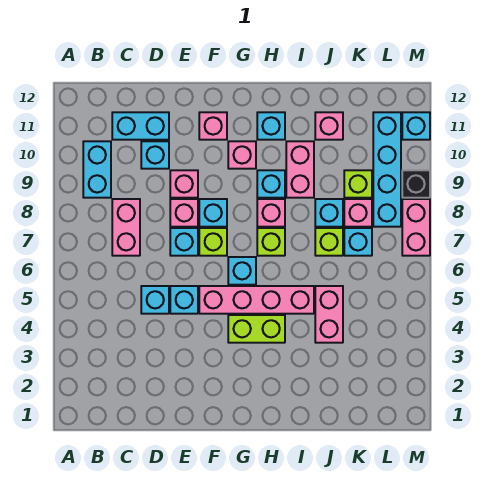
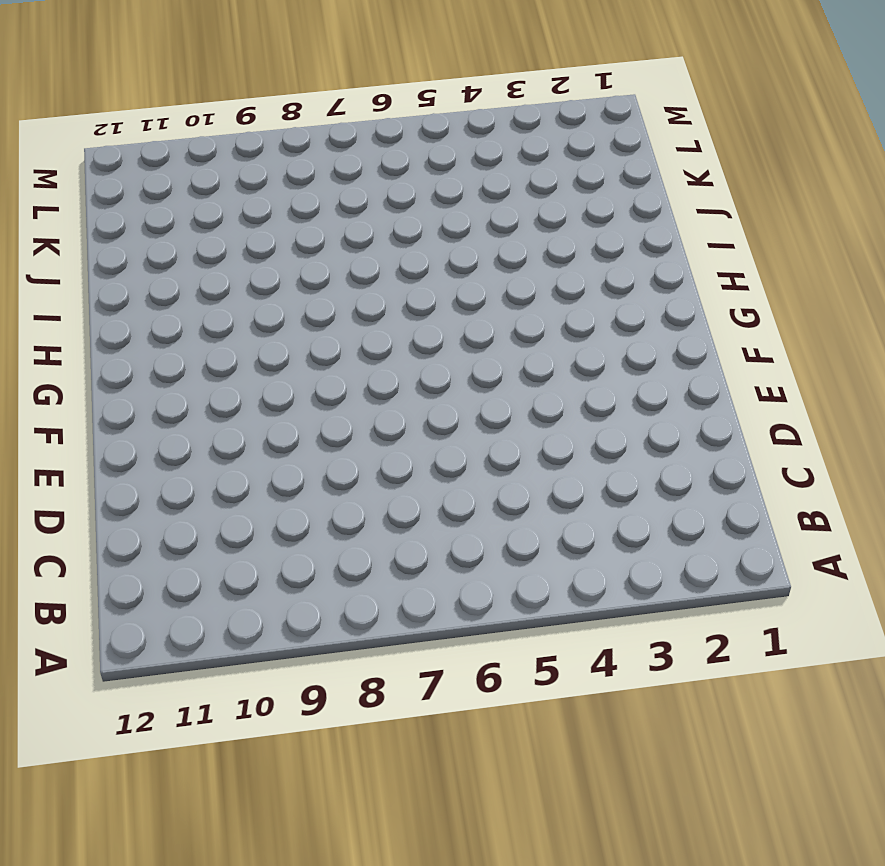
none -> cyan 1x2 brick [83,141,111,198]
none -> pink 1x2 brick [112,199,140,256]
none -> cyan 1x2 brick [112,112,169,140]
none -> cyan 1x1 brick [141,286,169,314]

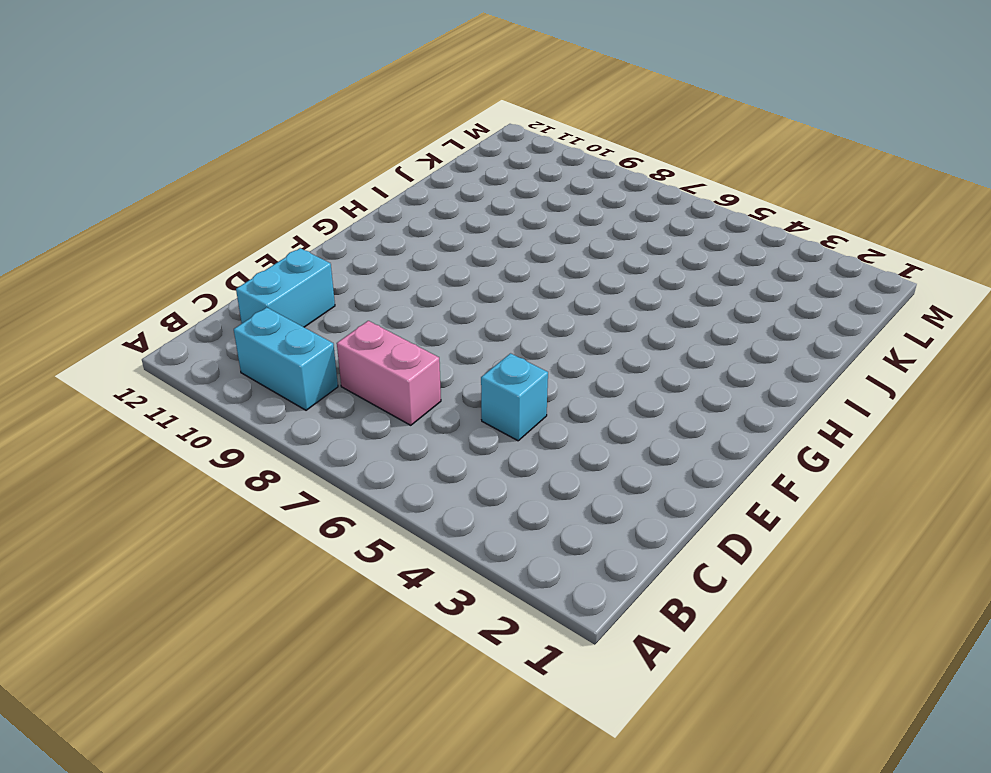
none -> cyan 1x1 brick [141,141,169,169]
none -> cyan 1x1 brick [170,286,198,314]
none -> cyan 1x1 brick [170,228,198,256]
none -> pink 1x1 brick [170,199,198,227]

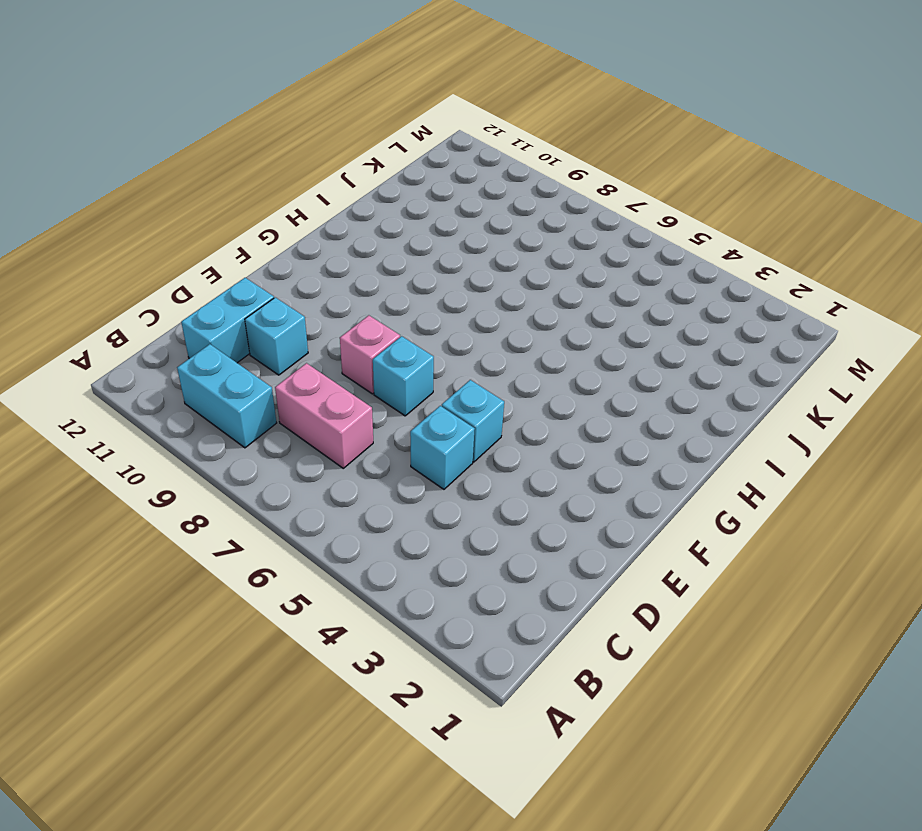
none -> pink 1x1 brick [170,170,198,198]
none -> pink 1x4 brick [199,286,314,314]
none -> lime 1x1 brick [199,228,227,256]
none -> cyan 1x1 brick [199,199,227,227]

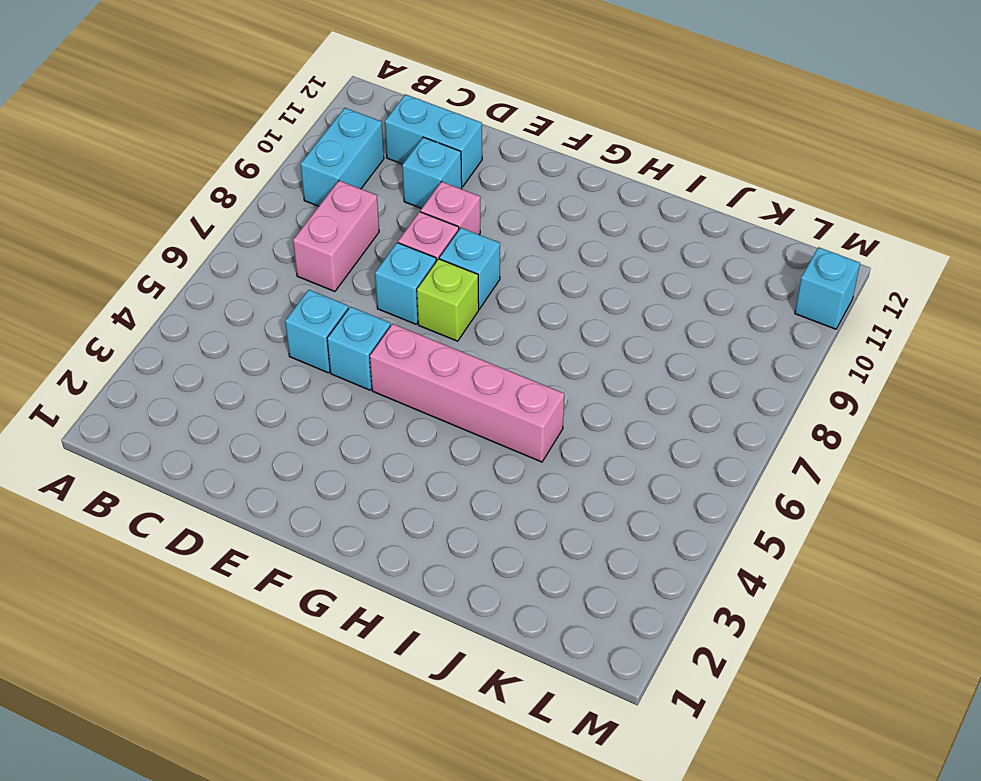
none -> pink 1x1 brick [199,112,227,140]
none -> lime 1x2 brick [228,315,285,343]
none -> cyan 1x1 brick [228,257,256,285]
none -> pink 1x1 brick [228,141,256,169]

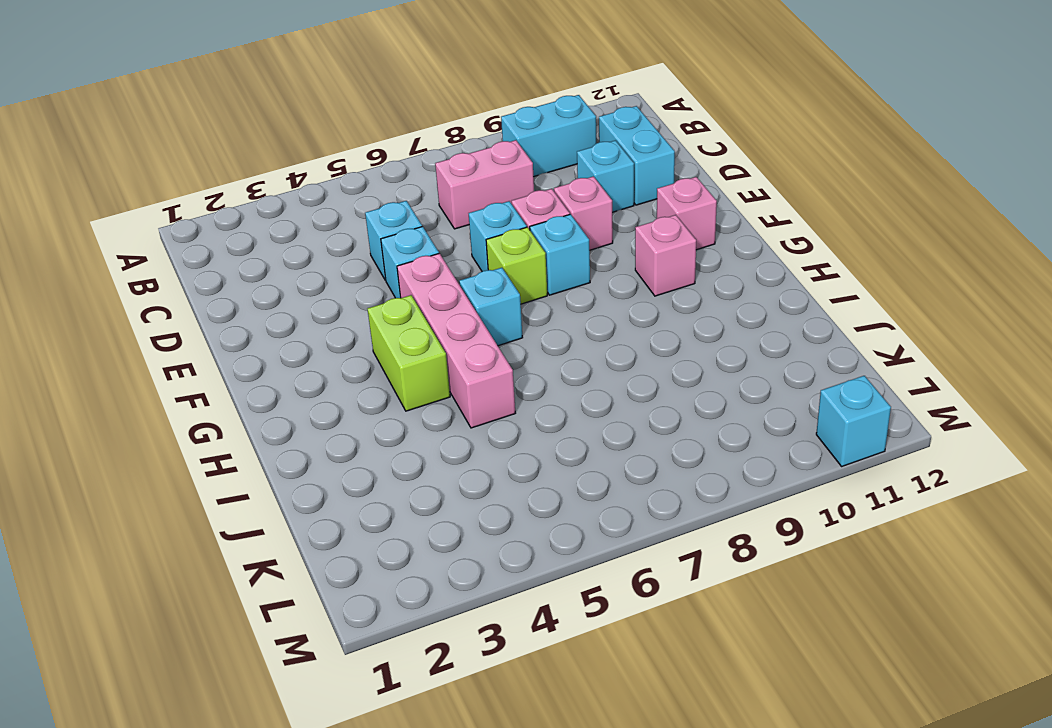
none -> lime 1x1 brick [257,228,285,256]
none -> pink 1x1 brick [257,199,285,227]
none -> cyan 1x1 brick [257,170,285,198]
none -> cyan 1x1 brick [257,112,285,140]

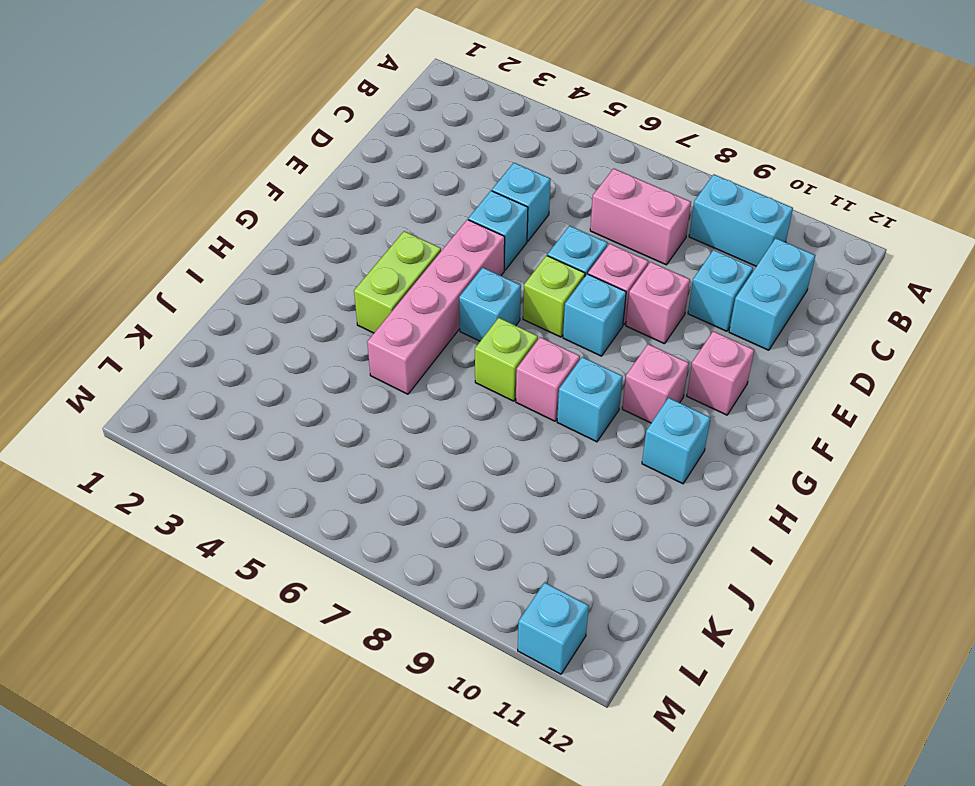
none -> pink 1x2 brick [286,141,314,198]
none -> pink 1x2 brick [315,286,343,343]
none -> lime 1x1 brick [315,228,343,256]
none -> cyan 1x1 brick [315,199,343,227]

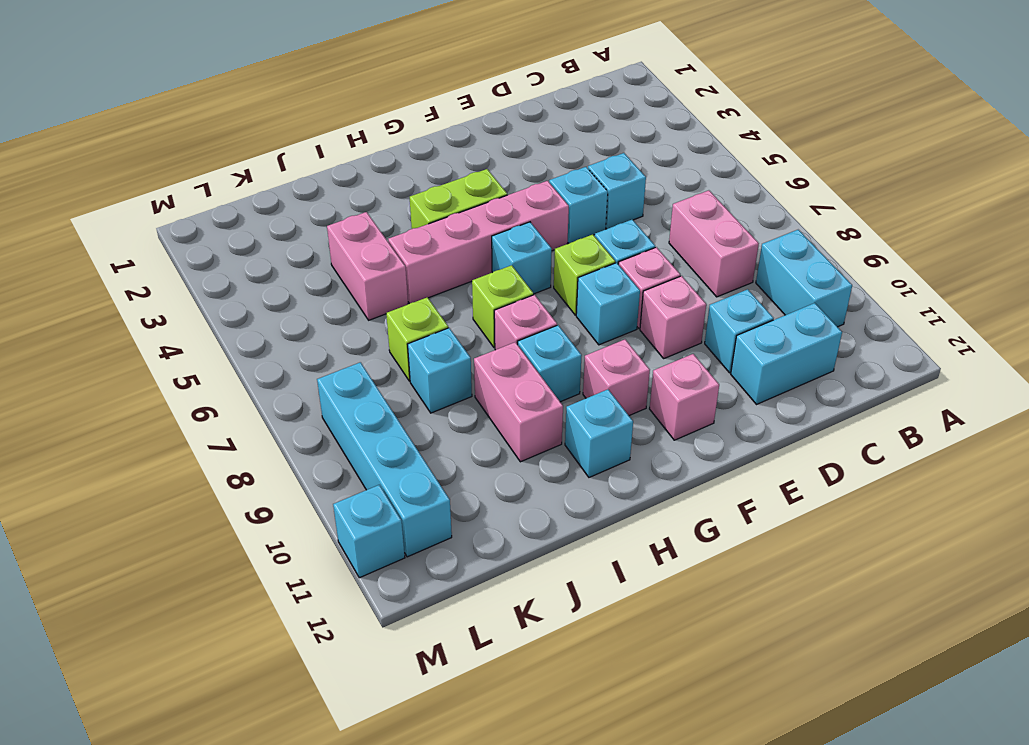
none -> pink 1x1 brick [315,112,343,140]
none -> cyan 1x1 brick [344,228,372,256]
none -> pink 1x1 brick [344,199,372,227]
none -> lime 1x1 brick [344,170,372,198]

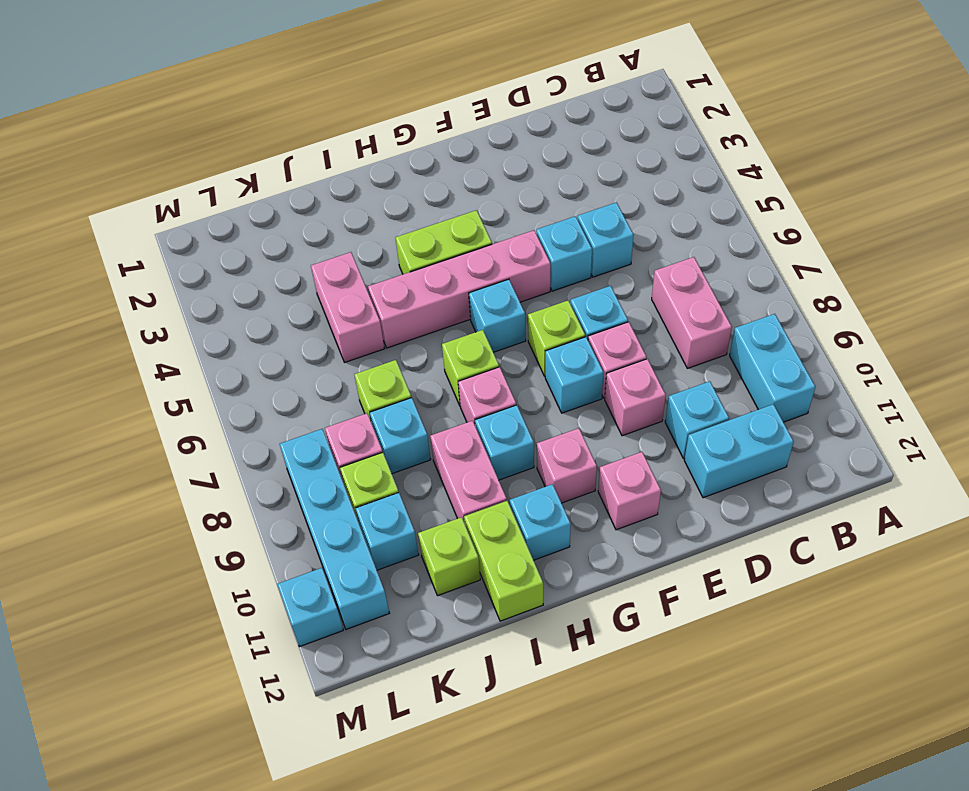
lime 1x2 brick [464,501,543,621] -> none
lime 1x1 brick [418,517,480,596] -> pink 1x1 brick [315,112,343,140]
cyan 1x1 brick [355,493,419,570] -> cyan 1x1 brick moved to [344,228,372,256]
none -> pink 1x2 brick [402,199,430,256]
none -> black 1x1 brick [402,170,430,198]

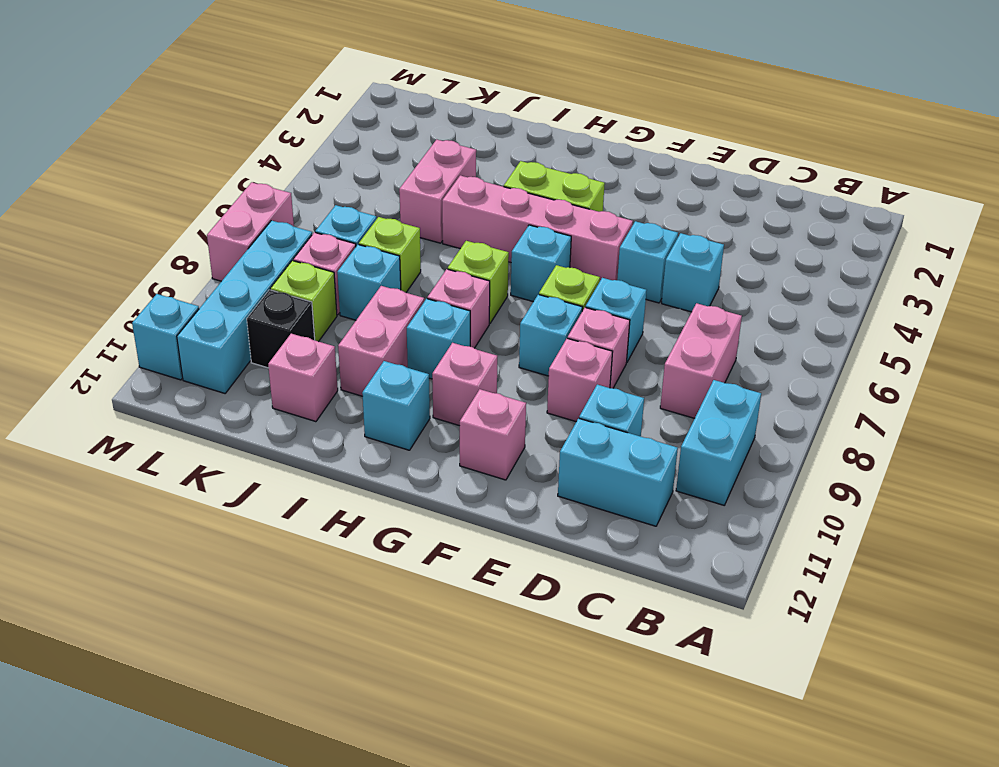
black 1x1 brick [247,290,315,368] -> black 1x1 brick moved to [402,170,430,198]

